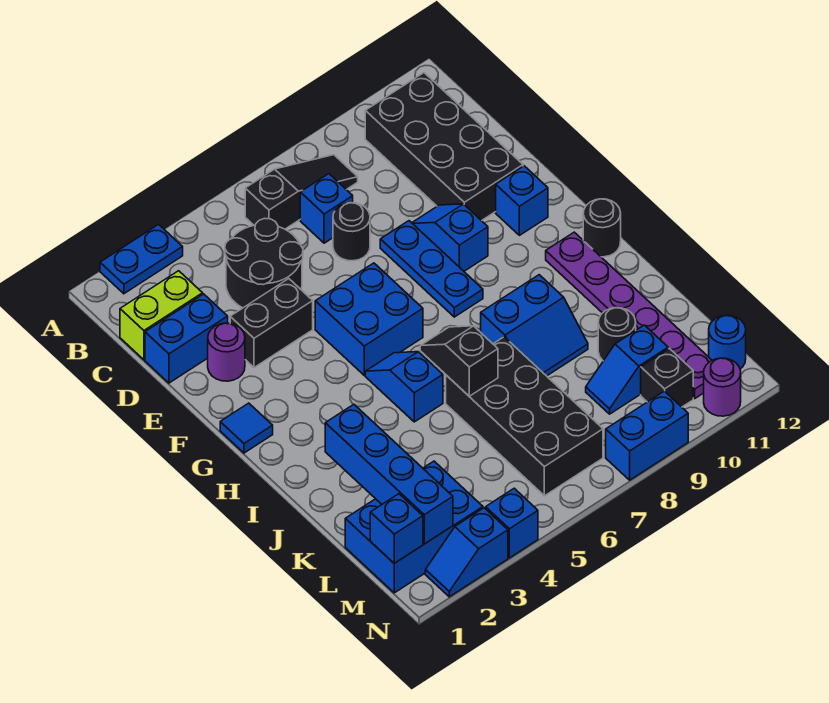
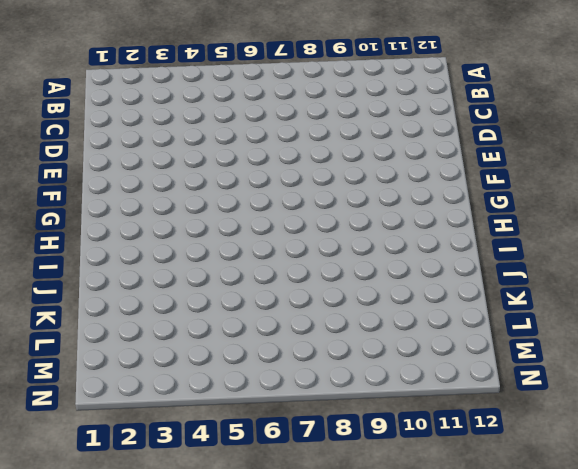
none -> blue 1x2 plate [100,224,183,294]
none -> black 1x3 slope [245,155,358,229]
none -> black 2x4 brick [365,73,523,221]
none -> lime 1x2 brick [120,271,203,360]

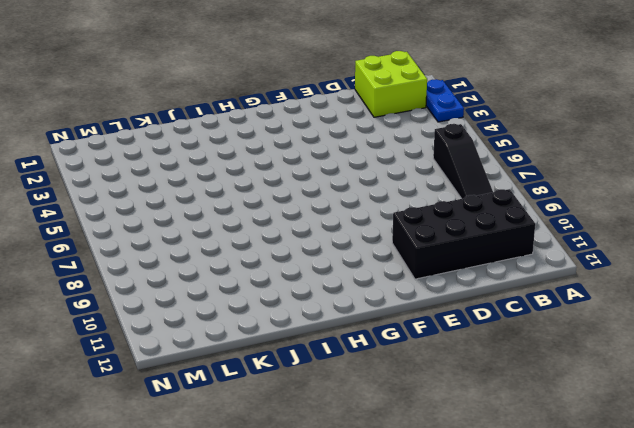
lime 2x2 brick [355,51,427,117] -> lime 1x2 brick [120,271,203,360]
none -> black 2x2 round brick [225,218,303,308]
none -> blue 1x1 brick [300,174,353,243]
none -> blue 1x2 brick [145,294,228,383]
none -> black 1x1 round brick [333,203,370,261]

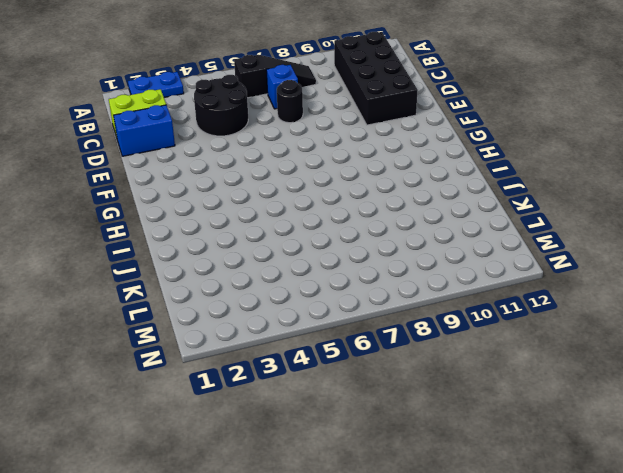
none -> purple 1x1 round brick [208,323,245,381]
none -> black 1x2 brick [230,279,313,367]
none -> blue 1x3 plate [380,221,483,317]
none -> blue 1x2 slope [412,204,488,271]

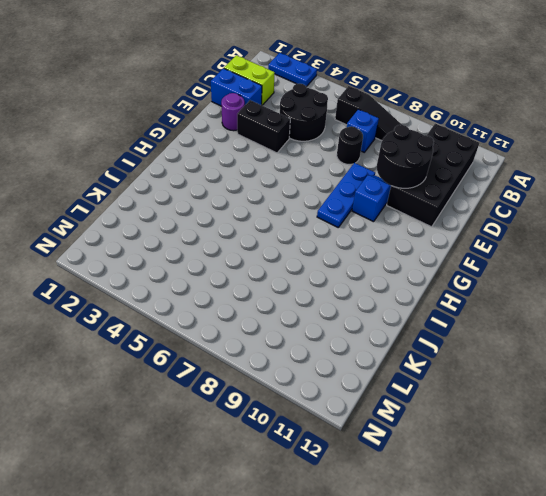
black 2x2 round brick [377,125,434,188] -> none
none -> blue 2x2 brick [315,263,423,375]
none -> blue 1x1 brick [496,166,548,235]
none -> blue 1x1 tile [220,403,273,453]
none -> blue 1x2 slope [365,352,443,422]

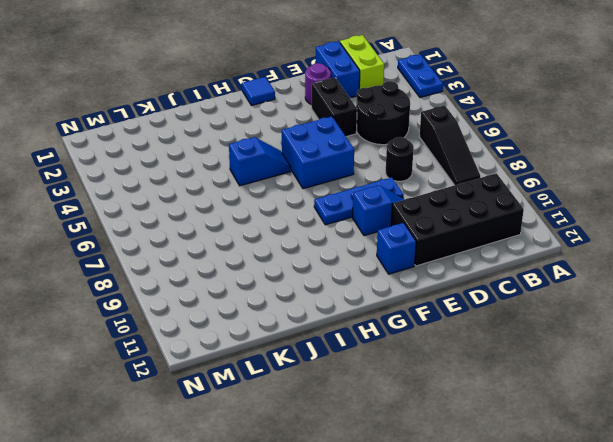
none -> blue 1x1 brick [300,174,353,243]
none -> purple 1x6 plate [546,232,712,398]
none -> black 1x1 round brick [583,199,621,257]
none -> blue 2x2 slope [481,275,588,376]

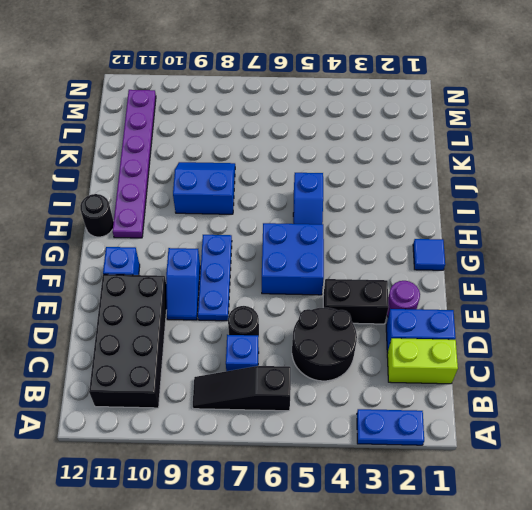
none -> black 2x4 brick [446,337,603,496]
none -> black 1x1 round brick [598,308,636,361]
none -> blue 2x3 brick [345,461,483,593]
none -> blue 1x2 slope [586,325,668,414]

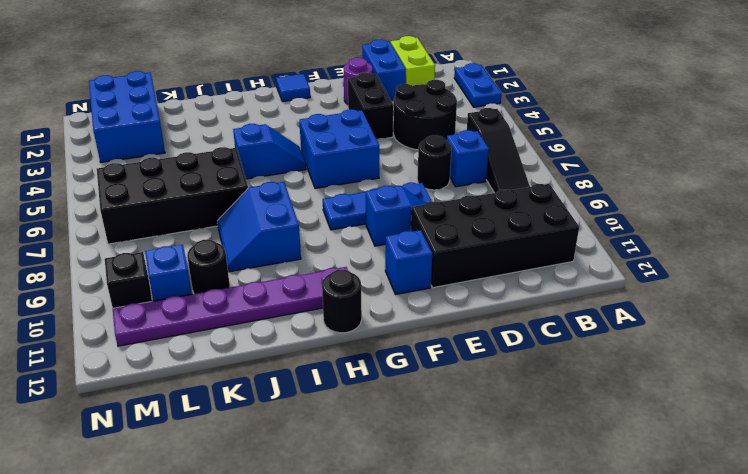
none -> blue 1x1 round brick [709,315,746,369]
none -> blue 1x2 slope [425,508,508,597]
none -> blue 1x1 brick [486,488,538,558]
none -> blue 1x2 brick [606,391,688,480]

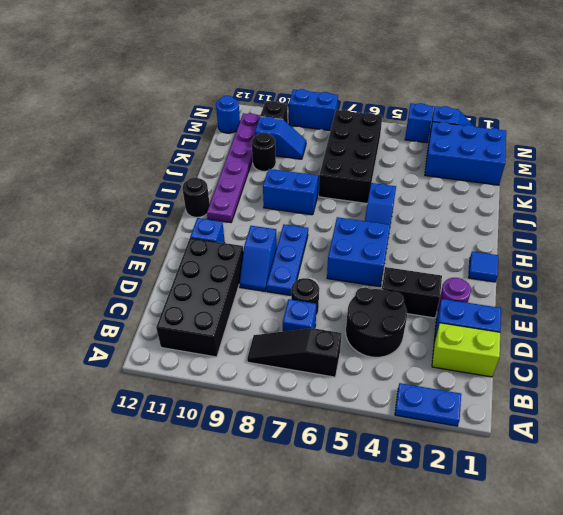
none -> purple 1x1 round brick [704,358,741,416]
none -> black 1x2 slope [420,326,498,396]
none -> blue 1x4 brick [325,404,453,544]
none -> blue 1x1 brick [370,494,423,563]

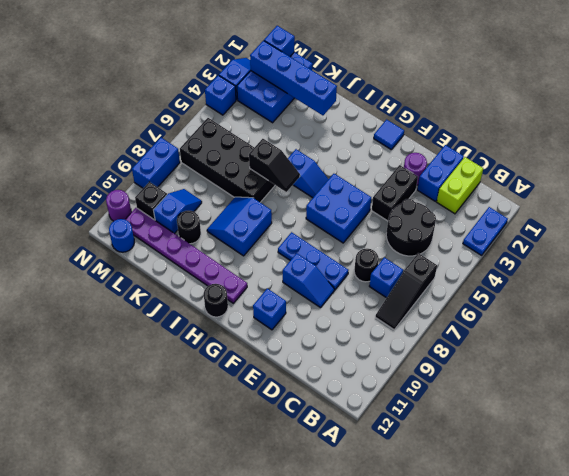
none -> black 2x4 brick [365,73,523,221]

